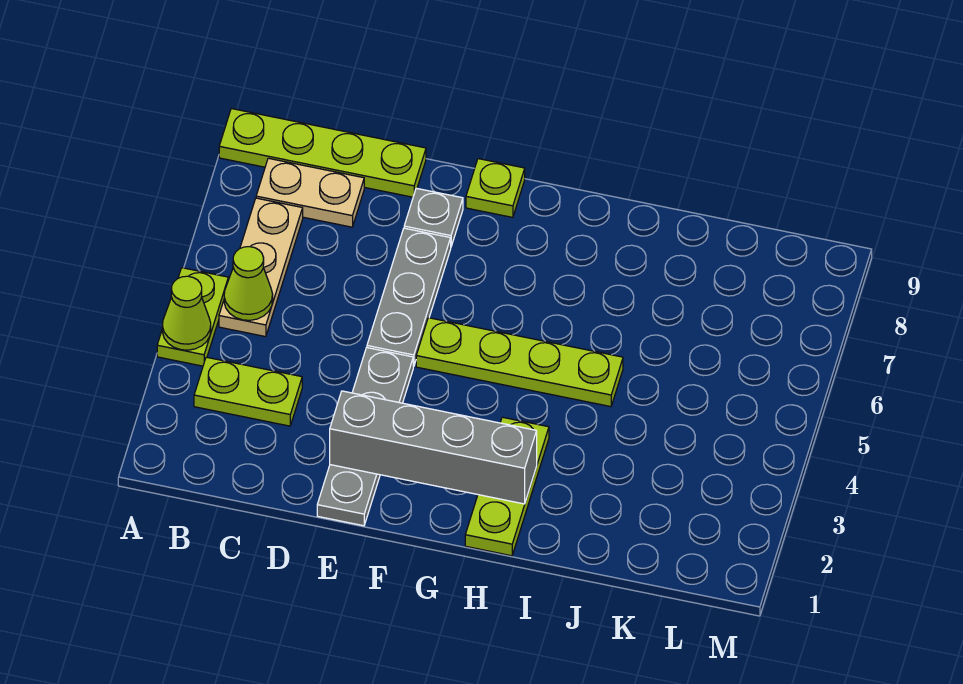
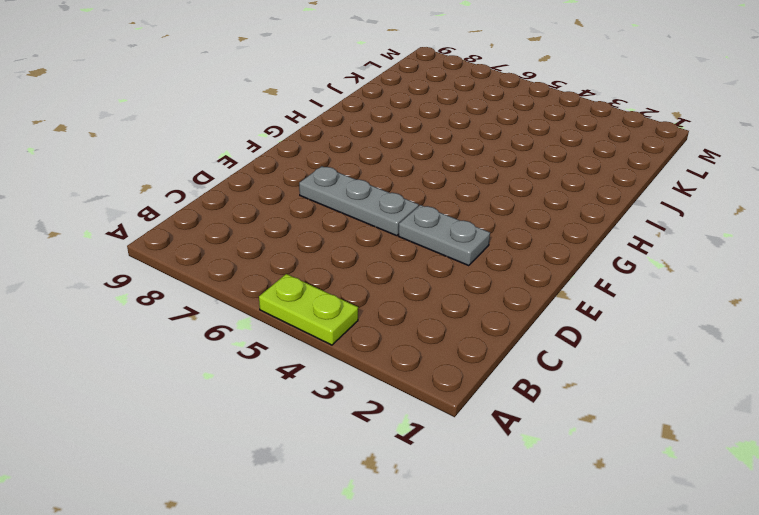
grey 1x2 plate [399,205,490,266] -> grey 1x4 plate [317,348,413,526]
none -> lime 1x4 plate [219,109,426,197]
none -> lime 1x2 plate [194,357,302,426]
none -> tan 1x3 plate [219,198,303,337]

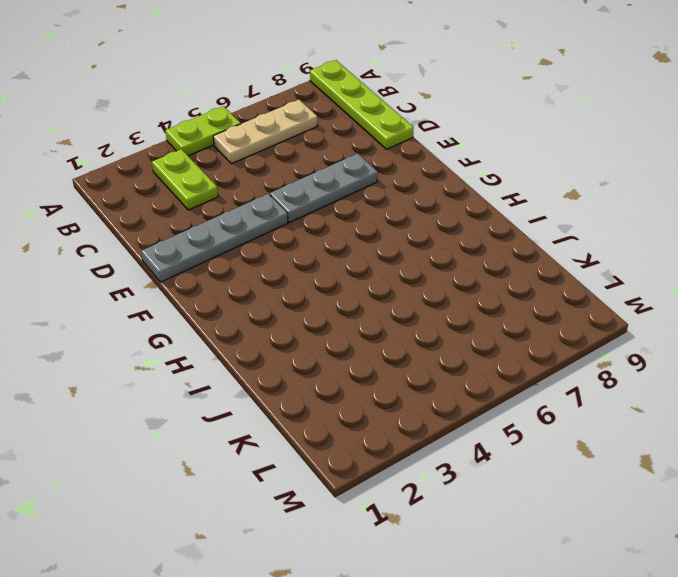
none -> tan 1x2 plate [256,158,364,227]
none -> grey 1x1 plate [404,188,463,246]
none -> lime 1x4 plate [416,318,623,407]

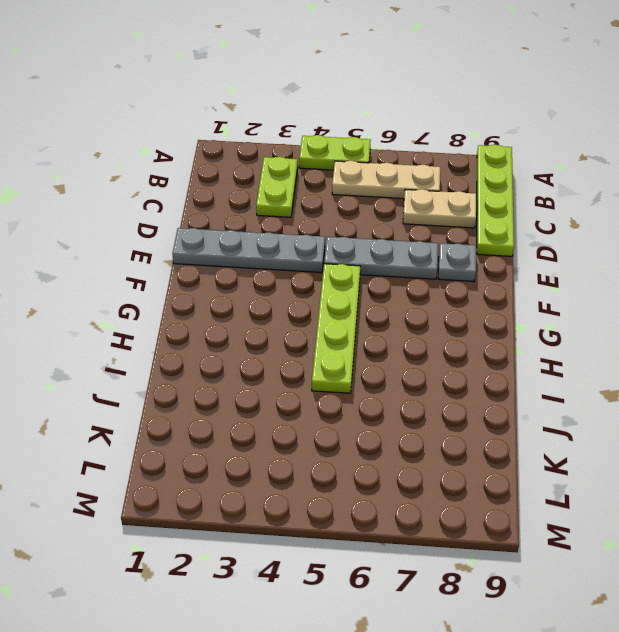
tan 1x2 plate [403,189,476,228] -> tan 1x2 plate turned to [256,158,364,227]
none -> lime 1x1 plate [466,159,525,217]
none -> lime 1x3 plate [465,417,549,556]
none -> lime 1x1 cone [162,276,211,350]

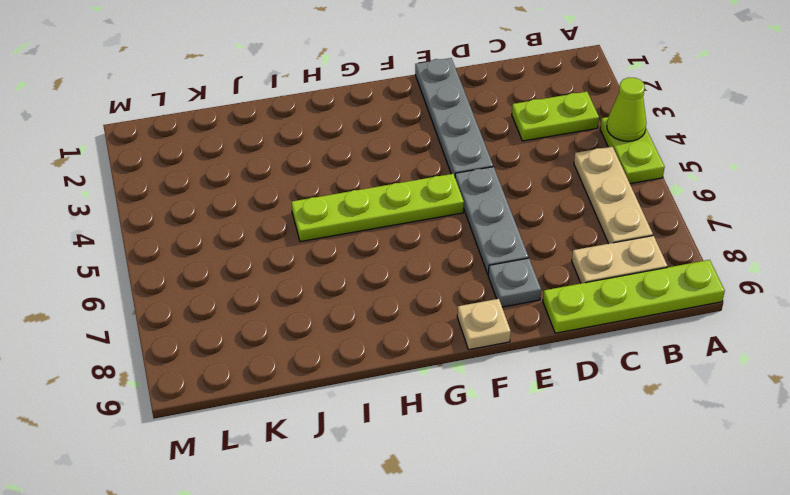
tan 1x1 plate [457,299,511,350] -> lime 1x1 plate [466,159,525,217]
none -> lime 1x3 plate [465,417,549,556]
none -> lime 1x1 cone [224,247,273,320]
none -> grey 1x4 brick [330,391,537,504]

